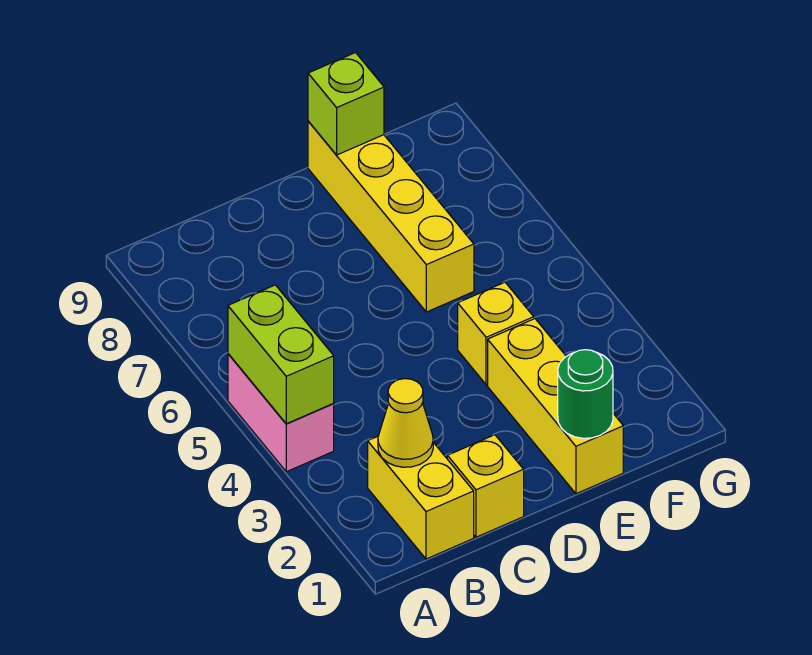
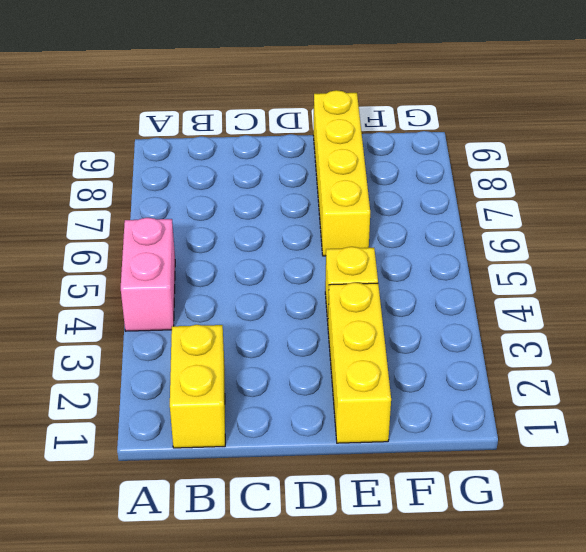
none -> yellow 1x1 brick [447,435,524,537]
none -> lime 1x2 brick [228,285,334,424]

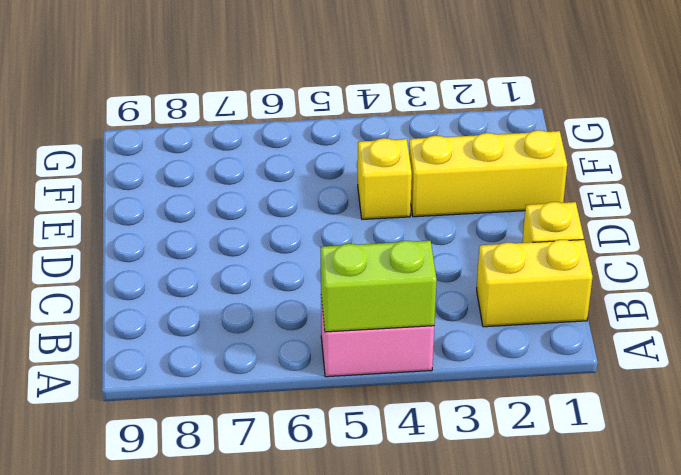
none -> yellow 1x4 brick [308,121,474,312]
none -> yellow 1x1 cone [378,379,433,467]

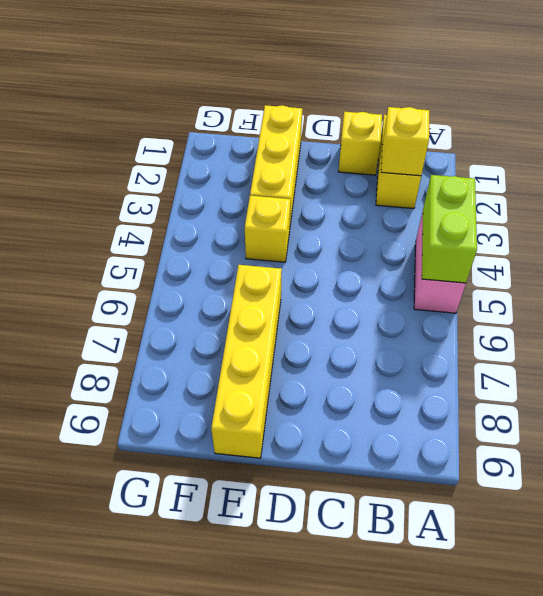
yellow 1x1 brick [381,107,429,176] -> yellow 1x1 cone [378,379,433,467]
none -> green 1x1 round brick [558,350,613,438]
none -> lime 1x1 brick [308,53,384,155]

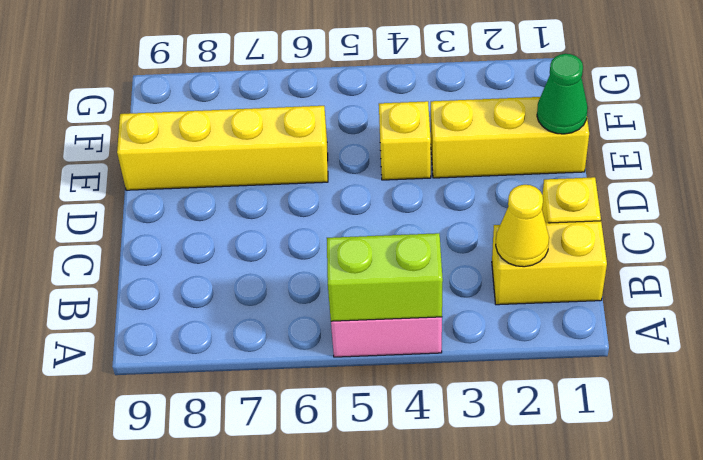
green 1x1 cone [537,54,588,134] -> green 1x1 round brick [558,350,613,438]
none -> lime 1x1 brick [308,53,384,155]

